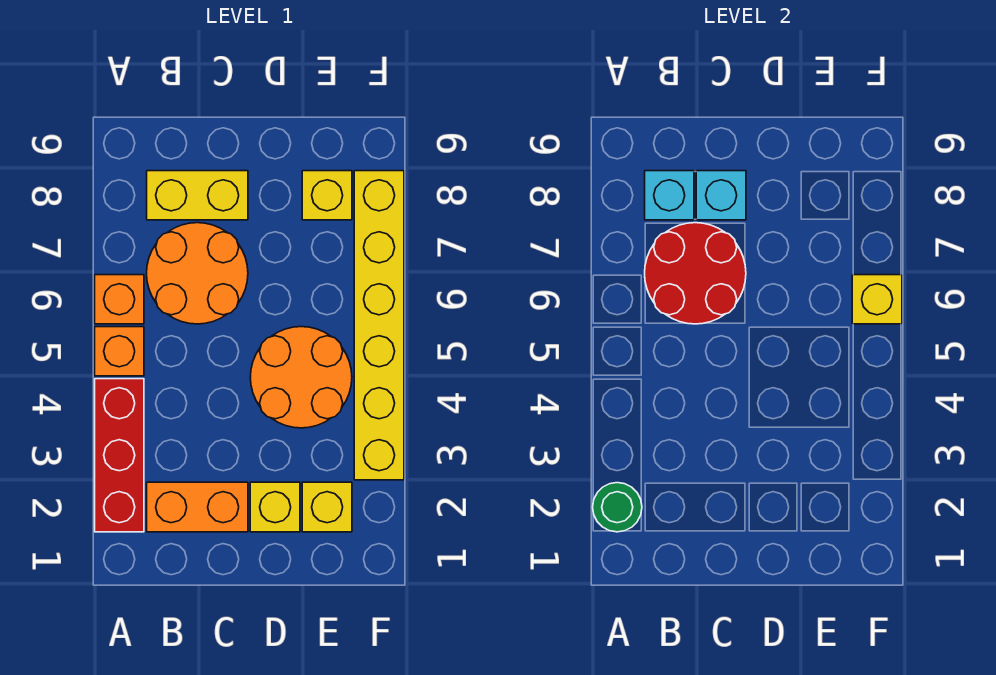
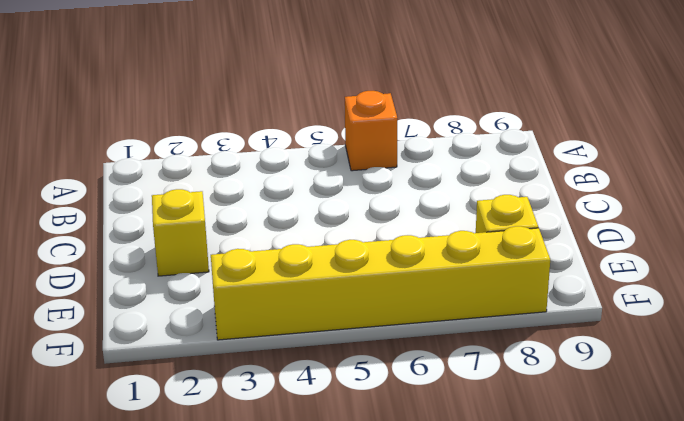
none -> red 1x3 brick [95,379,144,532]
none -> orange 1x1 brick [95,327,144,376]
none -> orange 1x2 brick [147,482,248,532]

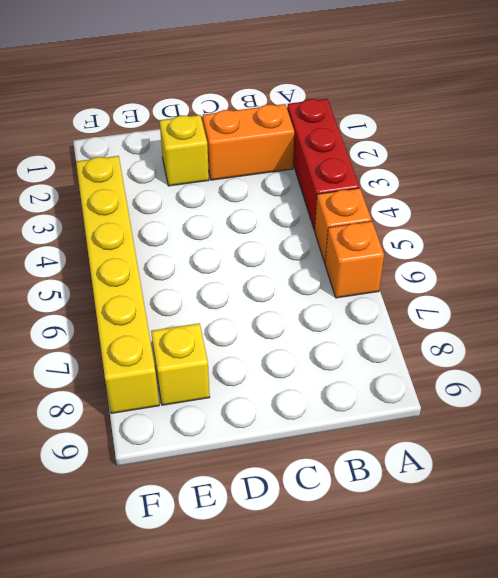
none -> orange 2x2 round brick [147,223,248,324]
none -> yellow 1x2 brick [147,171,248,220]
none -> orange 2x2 round brick [250,327,352,428]

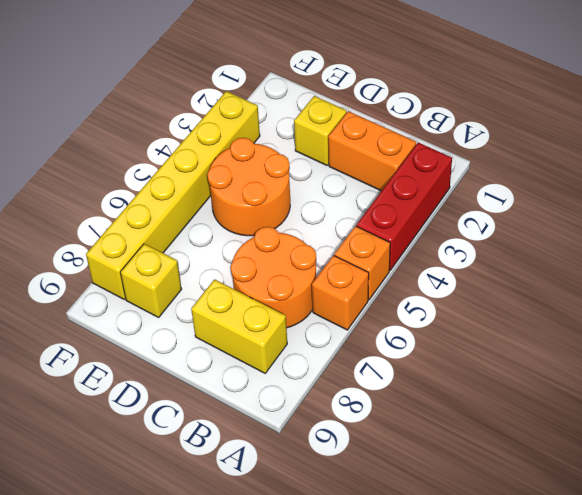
none -> yellow 1x1 brick [302,482,352,532]
none -> green 1x1 round brick [593,483,642,532]
none -> red 2x2 round brick [645,223,746,324]

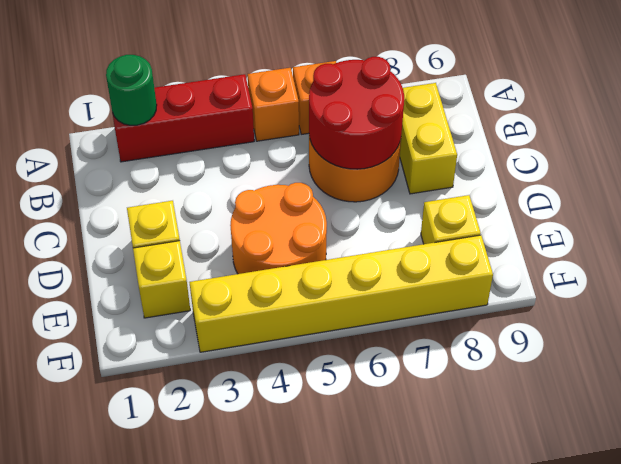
none -> orange 1x2 brick [147,482,248,532]
none -> cyan 1x1 brick [645,171,694,220]
none -> cyan 1x1 brick [696,171,746,220]

